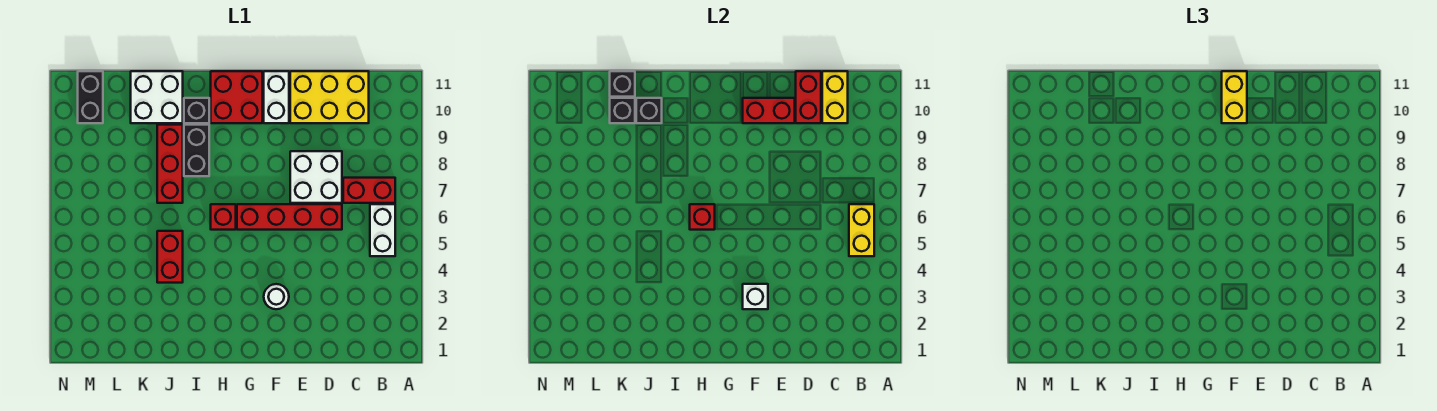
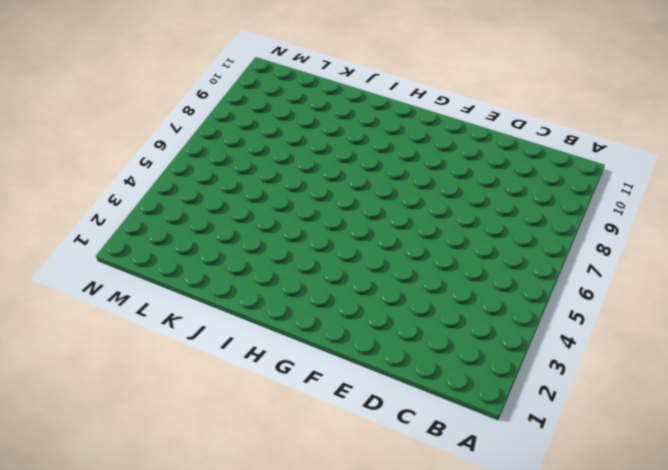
none -> white 1x2 brick [370,204,395,256]
none -> red 1x2 brick [343,178,395,203]
none -> yellow 2x3 brick [290,71,369,123]

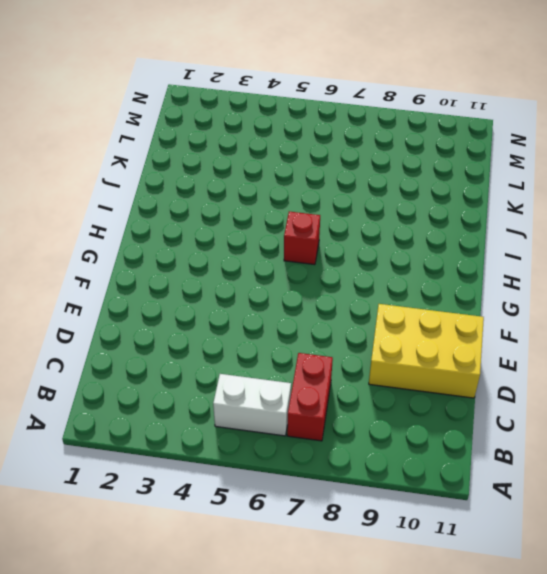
yellow 2x3 brick [369,304,484,398] -> yellow 2x3 brick turned to [290,71,369,123]
none -> red 1x4 brick [237,204,342,230]
none -> white 2x2 brick [290,151,342,203]
none -> white 1x1 round brick [264,284,289,309]

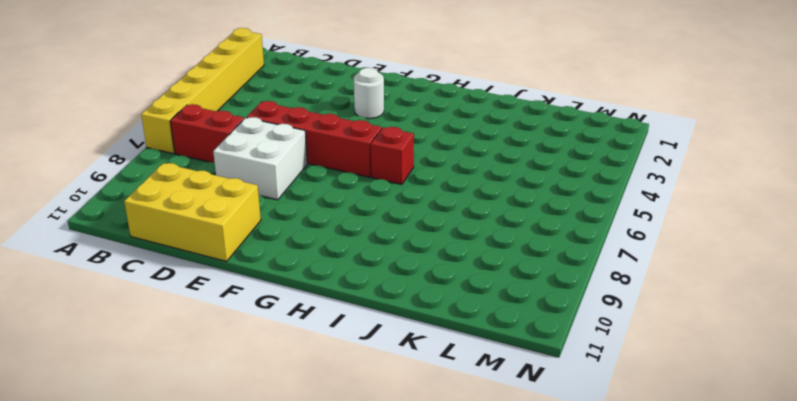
yellow 1x6 brick [141,28,264,154] -> none
none -> white 1x2 brick [370,204,395,256]
none -> white 1x2 brick [264,71,289,123]
none -> red 2x2 brick [211,71,262,123]

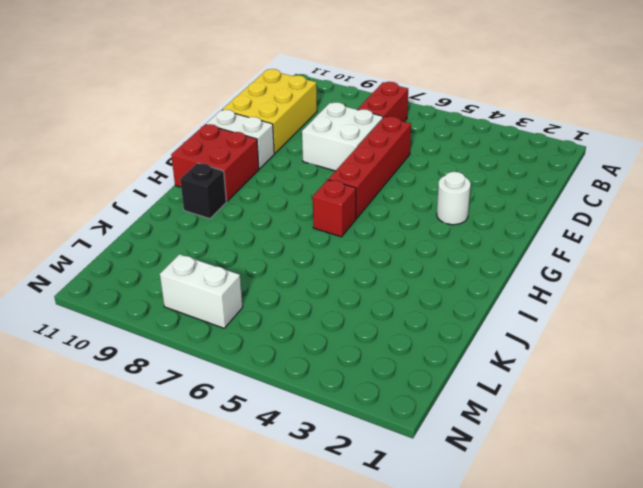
white 1x2 brick [160,254,243,328] -> white 1x2 brick moved to [370,204,395,256]
none -> black 1x2 brick [184,125,209,176]
none -> red 1x2 brick [157,231,183,283]
none -> red 1x3 brick [157,125,183,203]

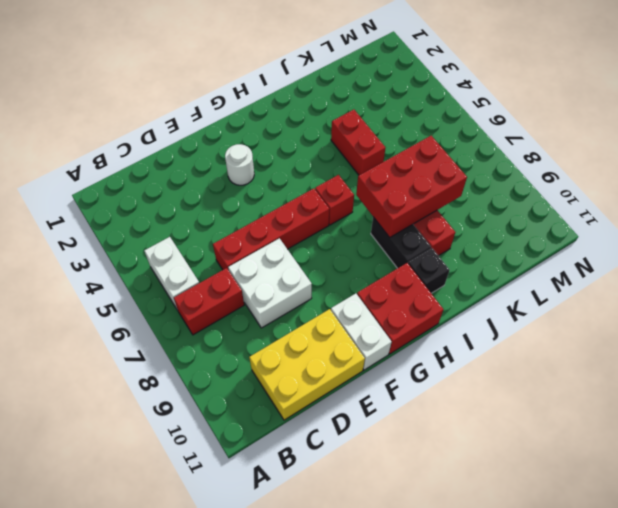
red 2x3 brick [356,136,467,237] -> none
none -> white 2x2 brick [131,71,183,123]
none -> black 1x2 brick [78,71,103,123]
none -> yellow 1x2 brick [849,204,874,256]

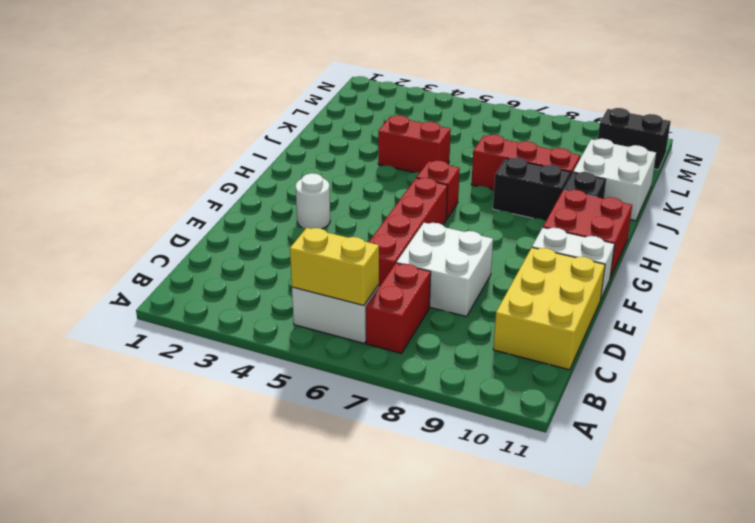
none -> yellow 1x2 brick [822,71,848,123]
none -> red 1x2 brick [796,71,821,123]
none -> red 1x2 brick [743,98,795,123]

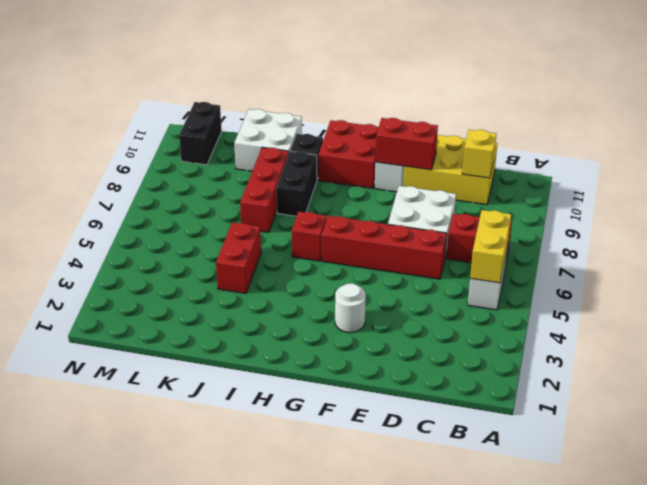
yellow 1x1 brick [462,130,496,178] -> yellow 1x2 brick [822,71,848,123]
none -> red 1x2 brick [796,71,821,123]
none -> white 1x1 brick [743,284,768,309]
none -> red 1x1 brick [690,204,715,230]

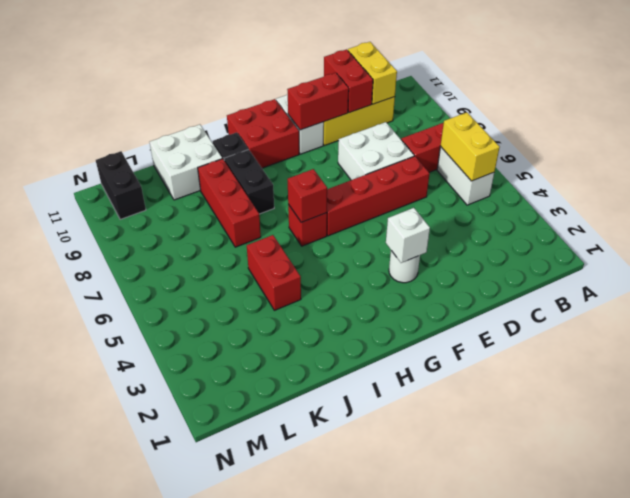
none -> black 1x1 brick [636,98,662,123]
none -> black 1x1 brick [610,98,635,123]
none -> black 1x1 brick [610,71,635,97]

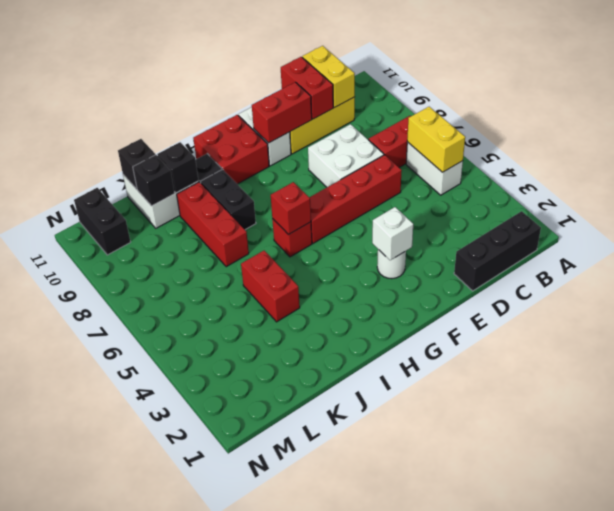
black 1x3 brick [454,211,541,291] -> none
none -> yellow 1x2 brick [1222,71,1247,123]

